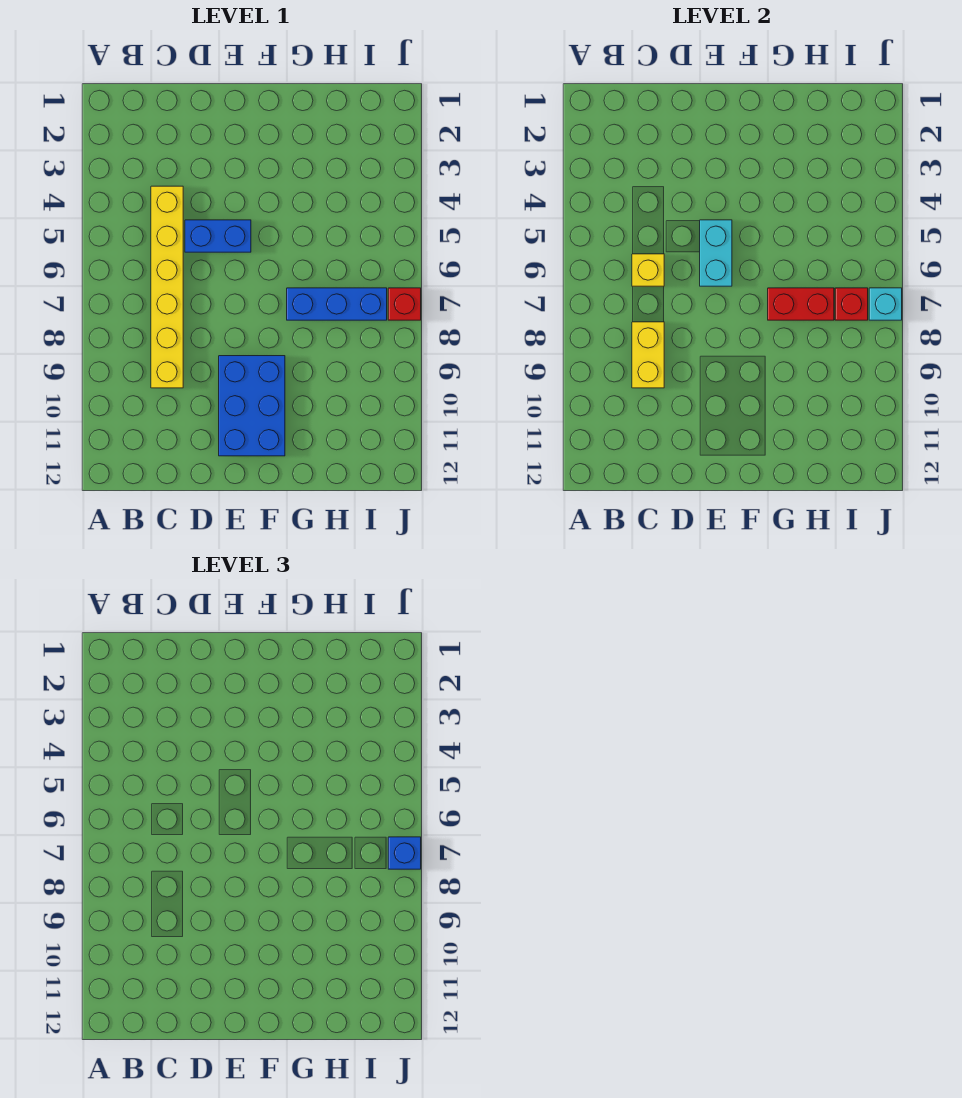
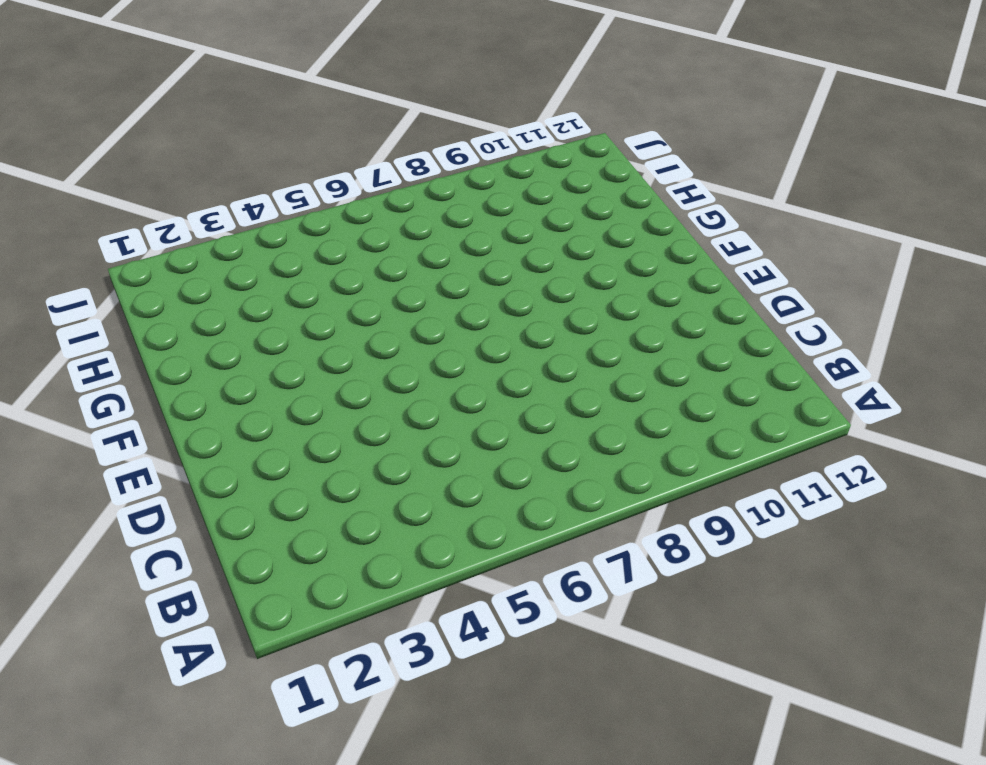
none -> yellow 1x6 brick [151,186,183,388]
none -> blue 1x2 brick [185,220,251,252]
none -> blue 2x3 brick [219,356,285,456]

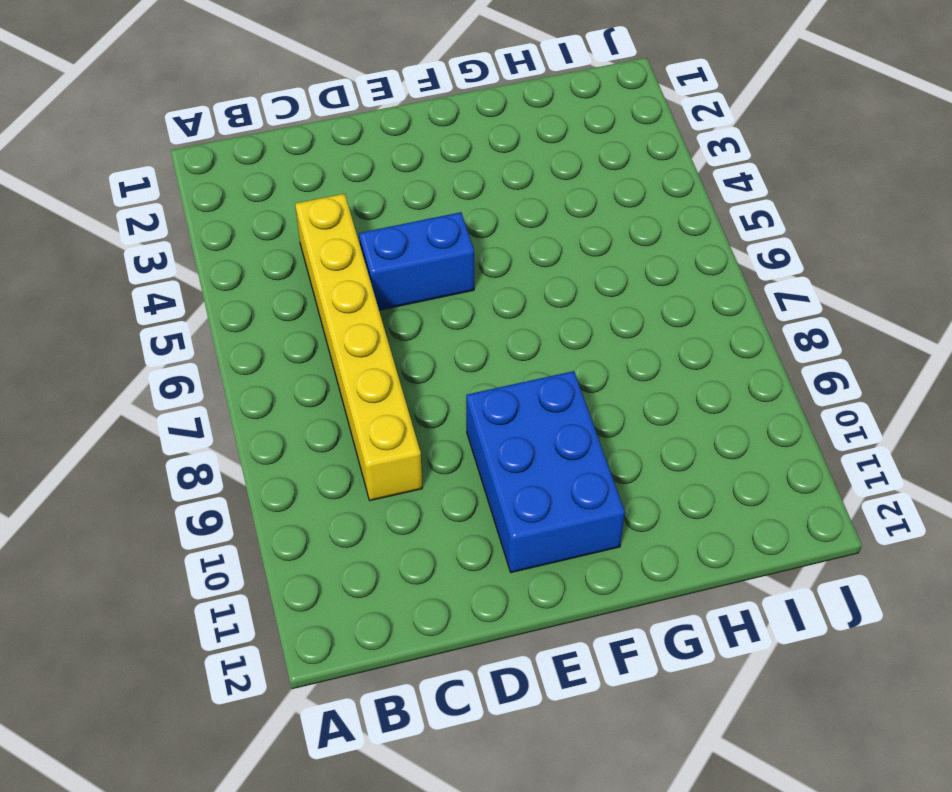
none -> blue 1x3 brick [287,288,387,320]
none -> red 1x1 brick [388,288,421,320]
none -> yellow 1x1 brick [632,254,664,286]

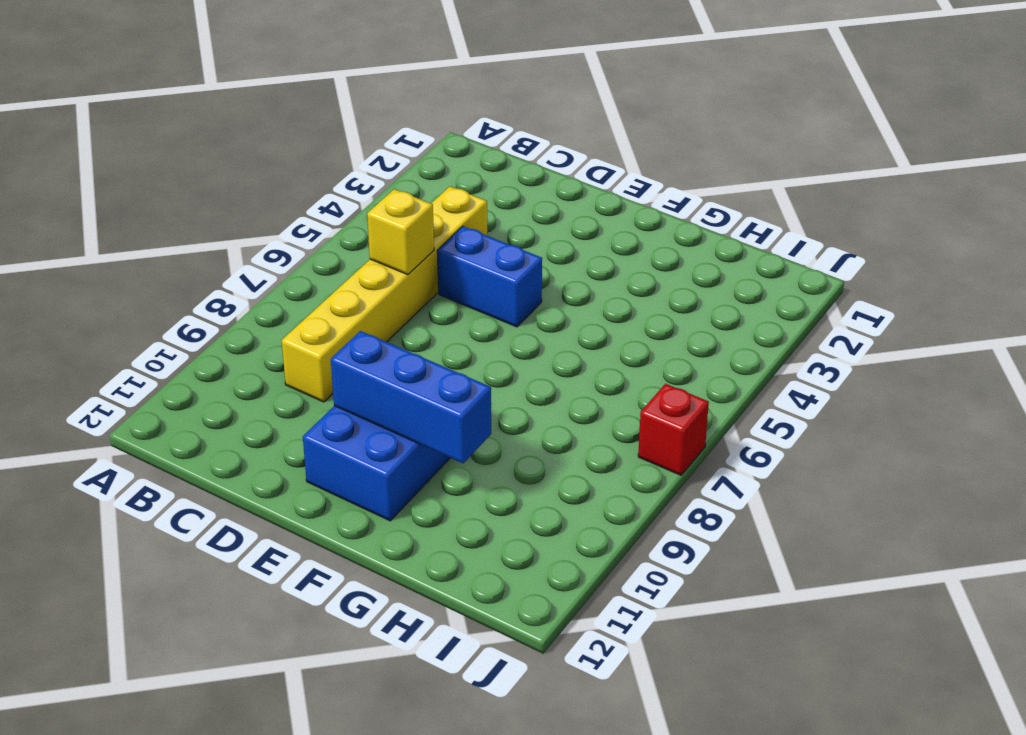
blue 1x3 brick [331,331,491,463] -> blue 1x3 brick moved to [287,288,387,320]
none -> yellow 1x2 brick [632,322,664,388]
none -> cyan 1x2 brick [700,220,732,286]
none -> red 1x2 brick [768,288,834,320]

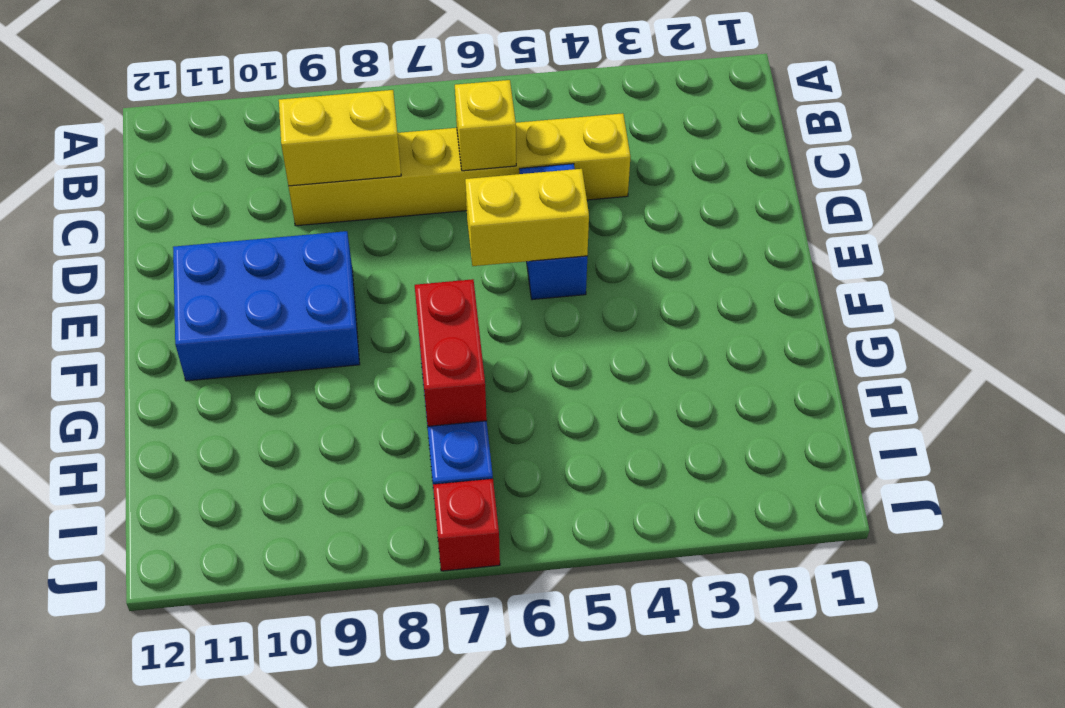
yellow 1x2 brick [465,169,589,266] -> cyan 1x2 brick [700,220,732,286]
none -> red 1x1 brick [835,288,868,320]
none -> cyan 1x1 brick [869,288,902,320]
none -> blue 1x1 brick [388,837,421,869]

